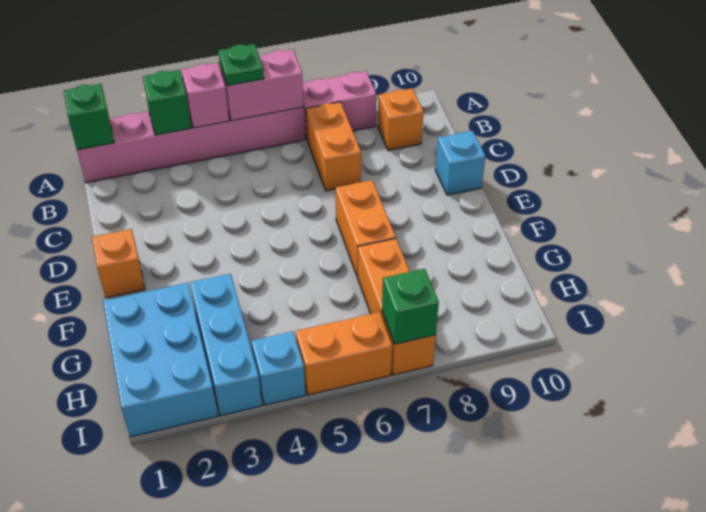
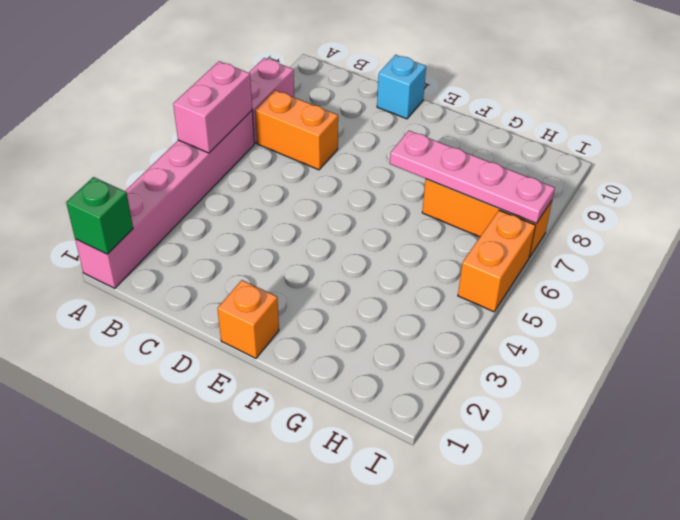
pink 1x4 plate [390,131,555,223] -> green 1x1 brick [382,269,439,344]
none -> orange 1x1 brick [378,88,424,150]
none -> orange 1x2 brick [336,180,396,277]
none -> cyan 2x3 brick [103,283,218,437]

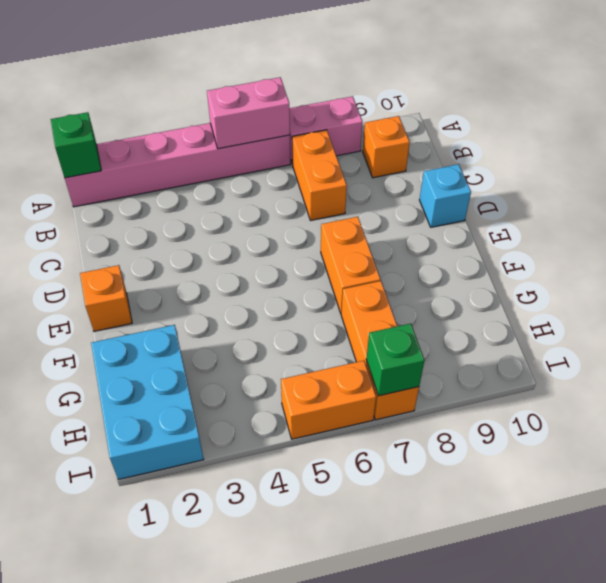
none -> cyan 1x3 brick [190,274,262,416]
none -> cyan 1x1 brick [251,332,306,405]
none -> green 1x1 brick [143,70,191,135]

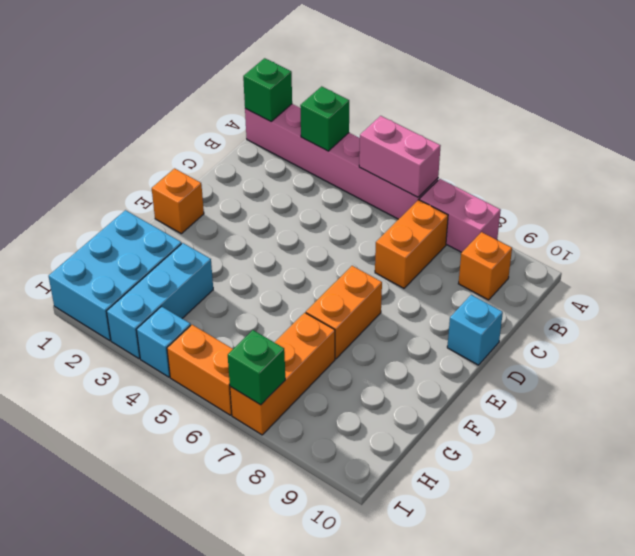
none -> pink 1x1 brick [182,63,229,128]
none -> green 1x1 plate [219,44,264,86]

